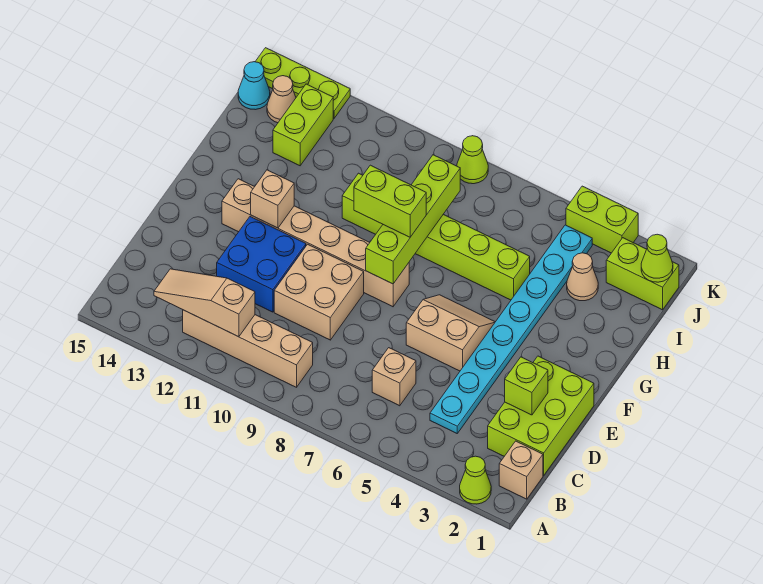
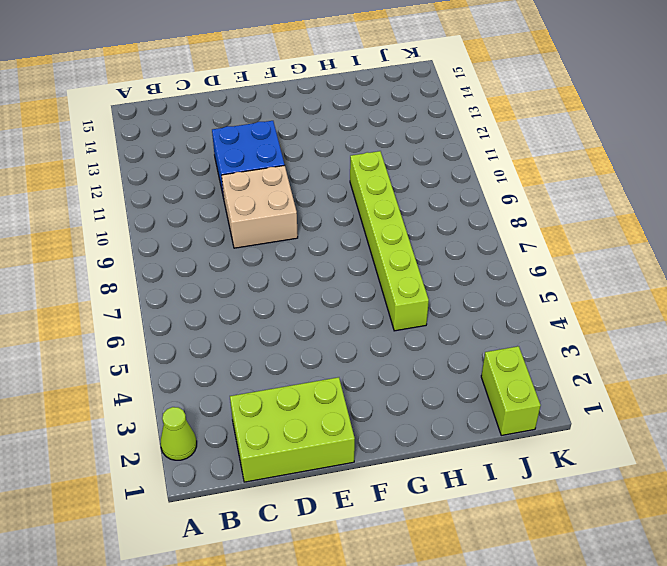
none -> tan 1x1 brick [499,441,543,499]
none -> tan 1x4 brick [183,310,313,387]
none -> cyan 1x8 plate [430,225,592,433]

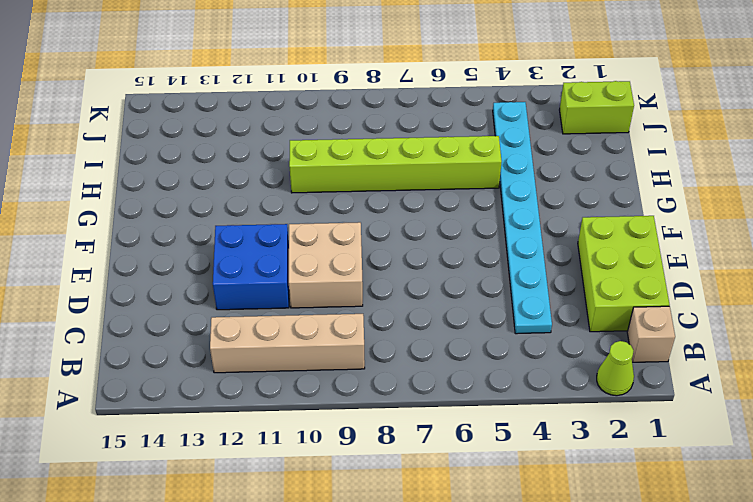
none -> tan 1x1 brick [372,348,416,406]
none -> tan 2x2 slope [406,295,495,371]
none -> tan 1x6 brick [222,179,409,307]

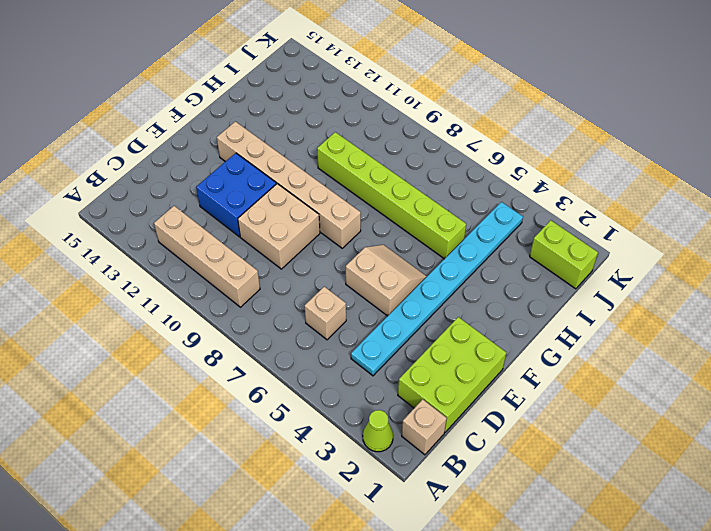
none -> tan 1x1 cone [567,253,598,301]
none -> lime 1x2 brick [273,84,333,166]
none -> tan 1x1 cone [267,76,296,123]

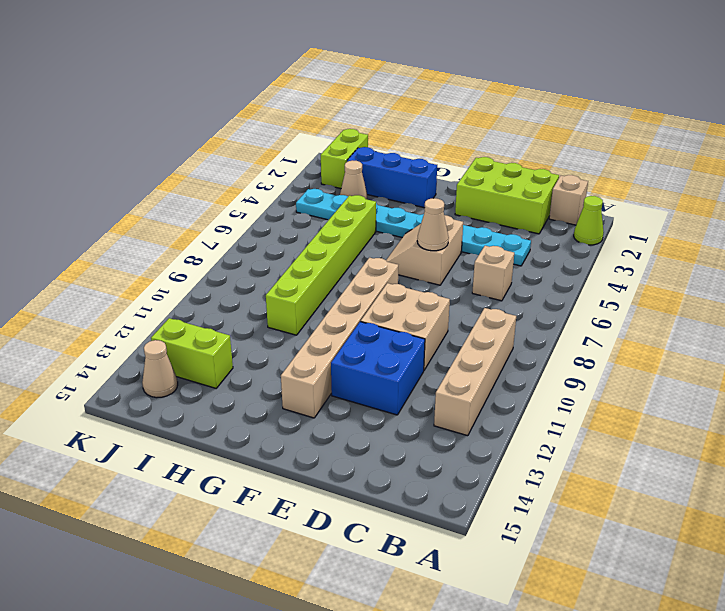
tan 1x1 cone [417,198,449,251] -> none
blue 1x3 brick [347,147,437,208] -> none
none -> cyan 1x1 cone [238,62,270,110]
none -> lime 1x2 brick [566,186,638,253]
none -> lime 1x1 cone [457,136,488,184]

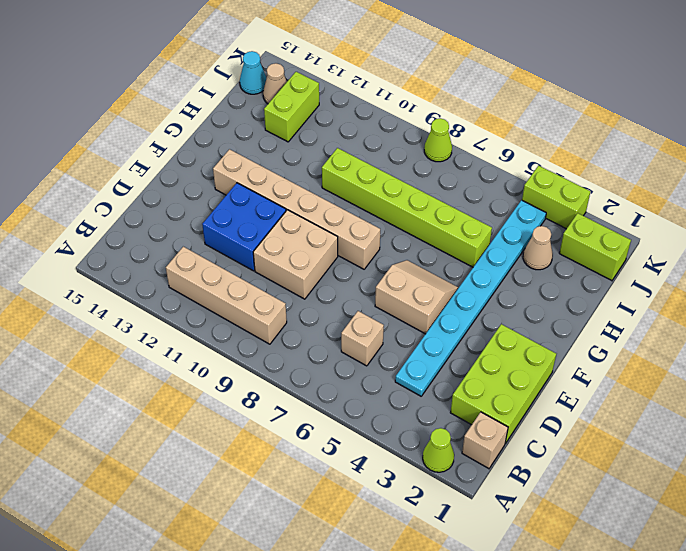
none -> lime 1x3 plate [255,48,350,118]
none -> tan 1x3 slope [154,269,255,337]
none -> lime 1x1 brick [505,357,548,415]

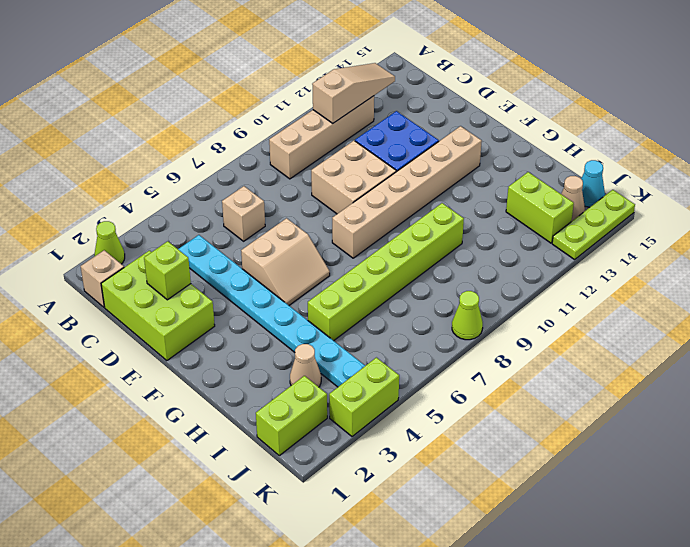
none -> lime 1x4 brick [366,155,460,284]
none -> tan 1x1 brick [251,170,294,228]
none -> lime 1x1 cone [641,234,673,282]

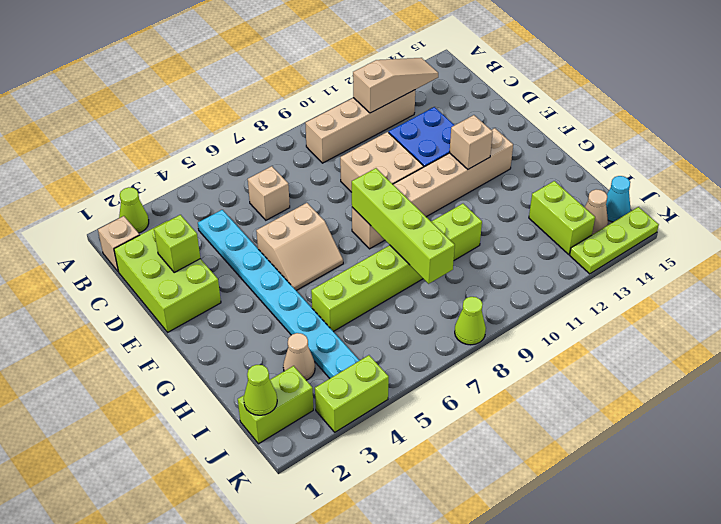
none -> lime 1x2 brick [354,165,426,237]

